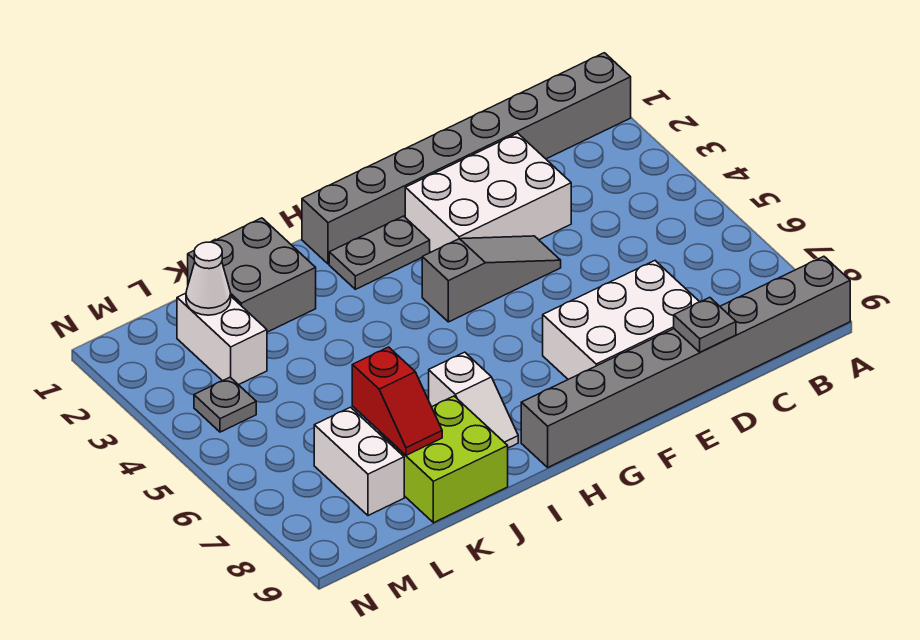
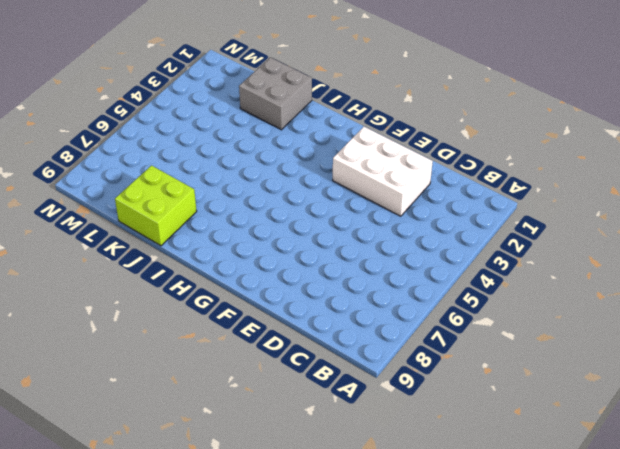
none -> grey 1x8 brick [302,53,631,264]
none -> grey 1x8 brick [521,256,850,467]
none -> white 2x3 brick [543,261,699,379]

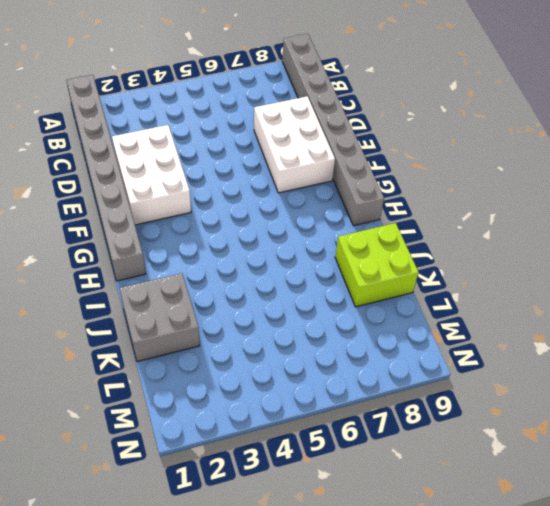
none -> grey 1x3 slope [422,236,561,322]
none -> grey 1x2 plate [329,216,430,289]
none -> white 1x2 slope [429,352,518,448]

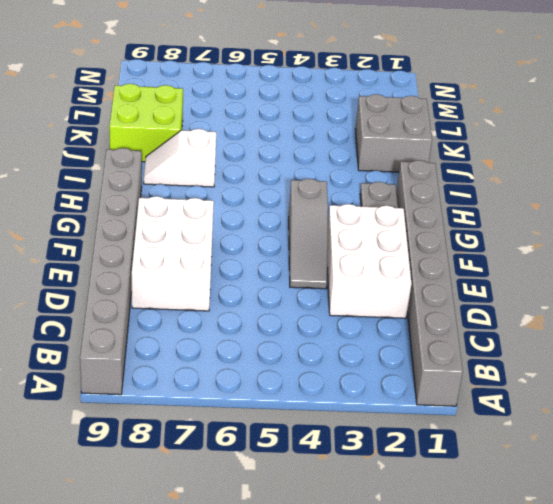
none -> white 1x2 brick [177,293,267,385]
none -> white 1x2 brick [314,407,404,516]
none -> grey 1x1 plate [194,377,256,432]

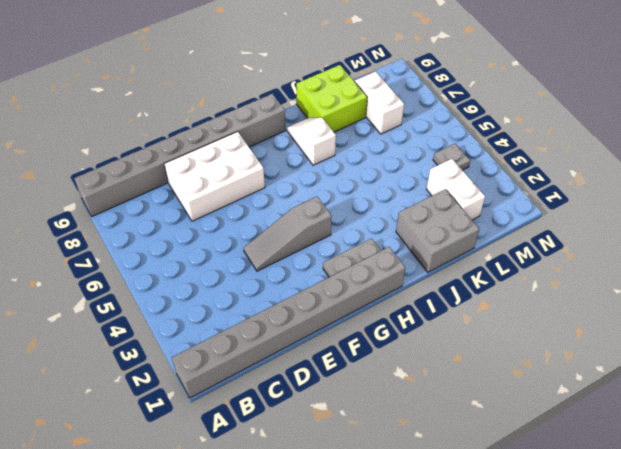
none -> white 2x3 brick [405,133,571,252]
none -> grey 1x1 plate [674,297,736,352]
none -> red 1x2 slope [352,347,442,455]

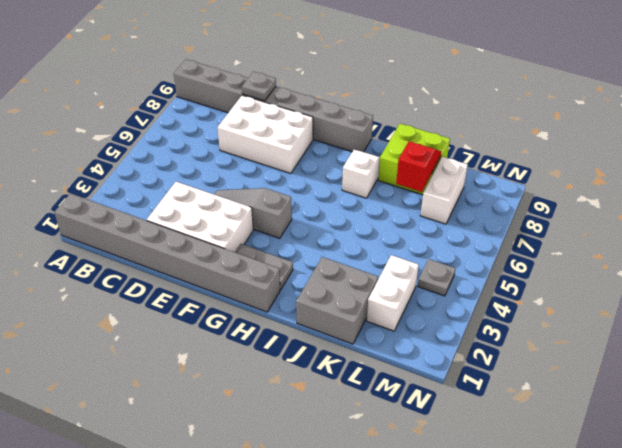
none -> white 1x1 cone [186,242,231,315]

